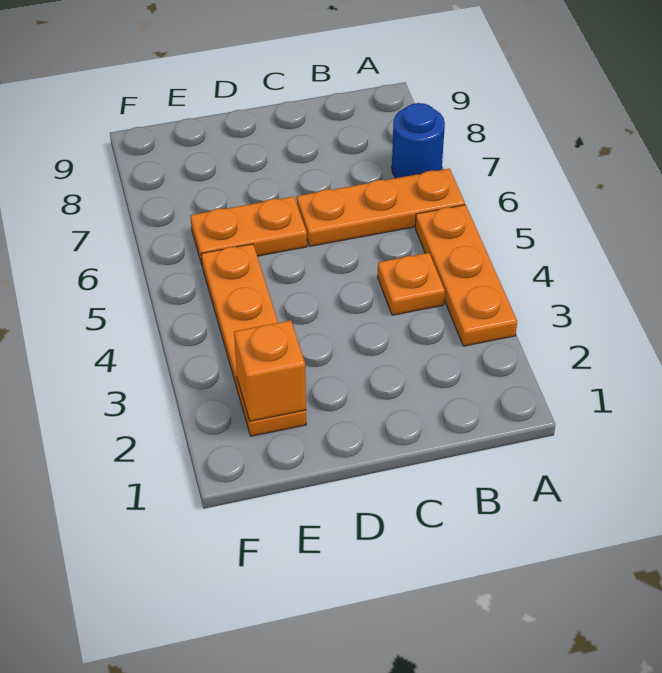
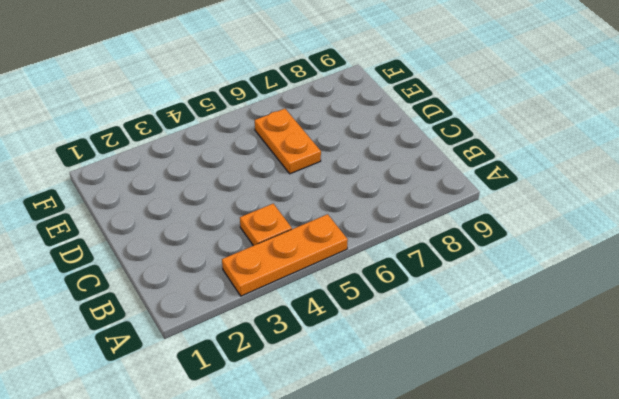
none -> orange 1x3 plate [297,169,465,246]
none -> blue 1x1 round brick [392,103,445,178]

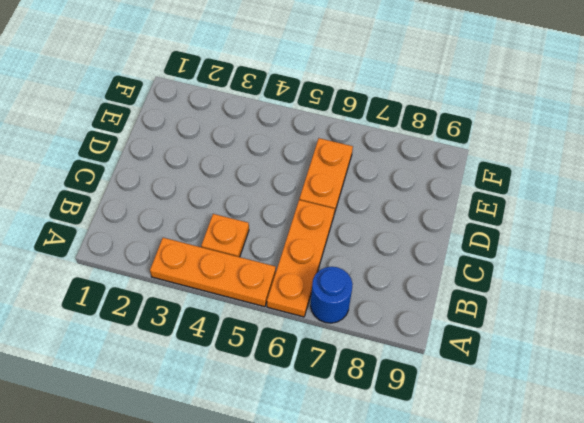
none -> orange 1x4 plate [201,244,306,436]
none -> orange 1x1 brick [234,320,306,421]

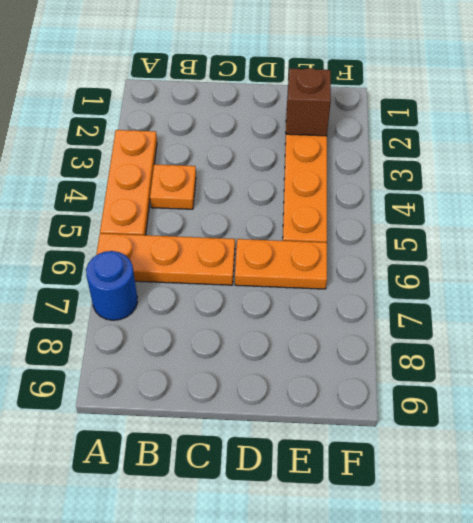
brown 1x1 brick [286,68,331,136] -> orange 1x1 brick [234,320,306,421]

